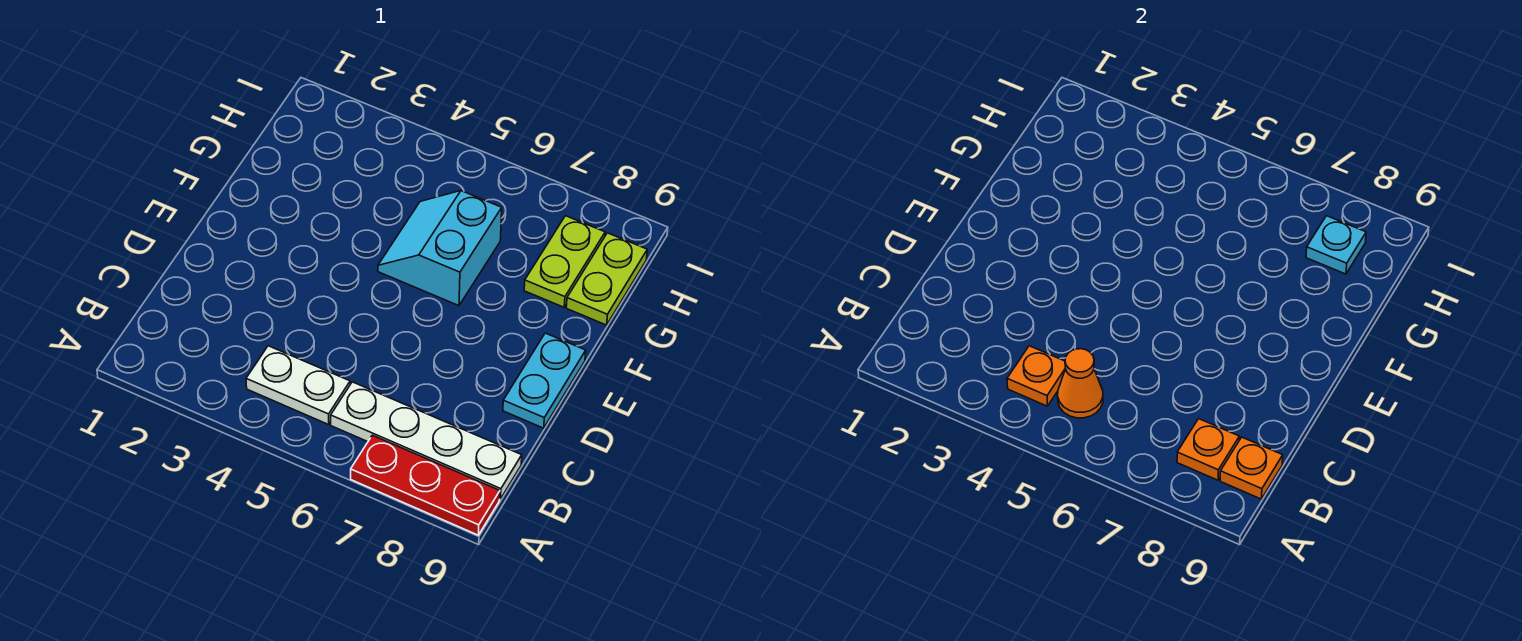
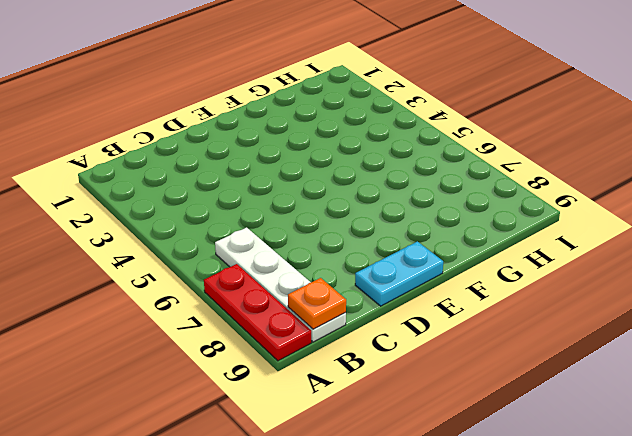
none -> white 1x2 plate [246,346,350,424]
none -> cyan 2x2 slope [378,191,502,306]
none -> lime 1x2 plate [524,216,605,307]

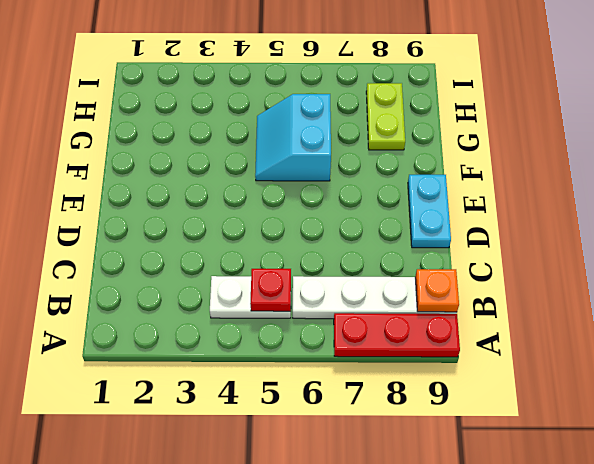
red 1x1 plate [250,269,291,311] -> orange 1x1 cone [1058,349,1103,418]
none -> lime 1x2 plate [566,233,647,325]
none -> orange 1x1 plate [1007,346,1066,406]
none -> orange 1x1 plate [1177,419,1239,480]

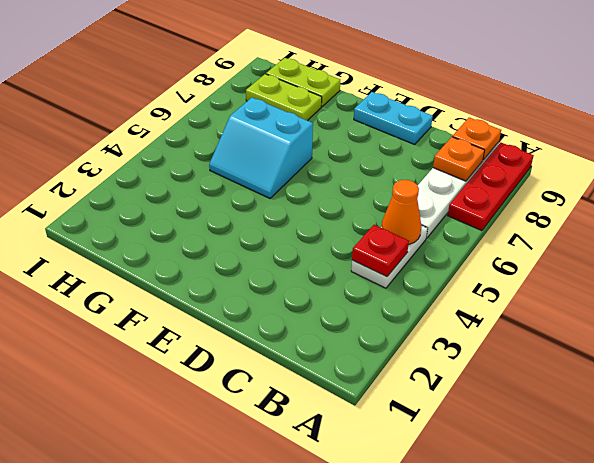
red 1x1 plate [352,225,409,277] -> orange 1x1 plate [1007,346,1066,406]
none -> cyan 1x1 plate [1306,216,1366,274]

